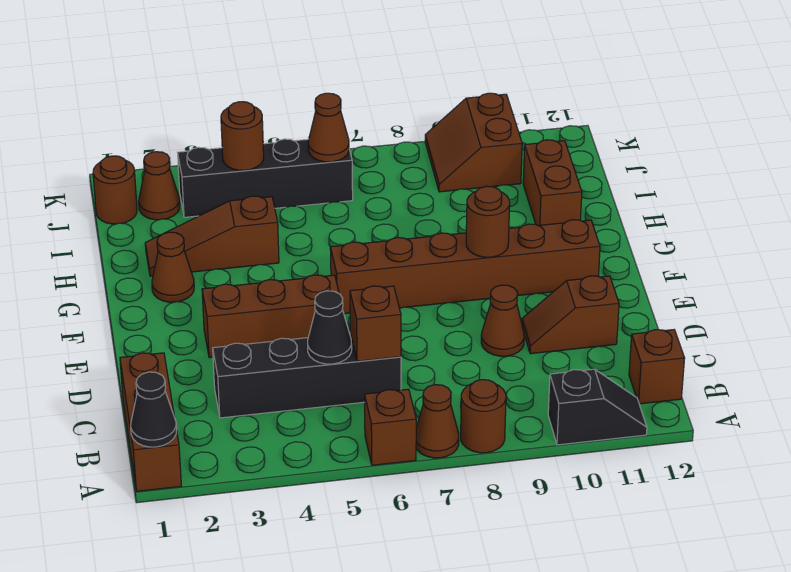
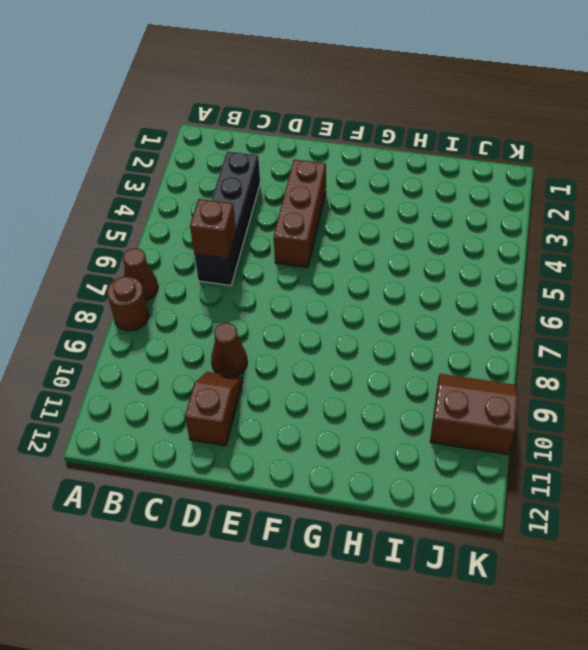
none -> brown 1x3 brick [120,353,181,491]
none -> brown 1x1 brick [365,389,416,465]
none -> black 1x2 slope [548,369,647,445]

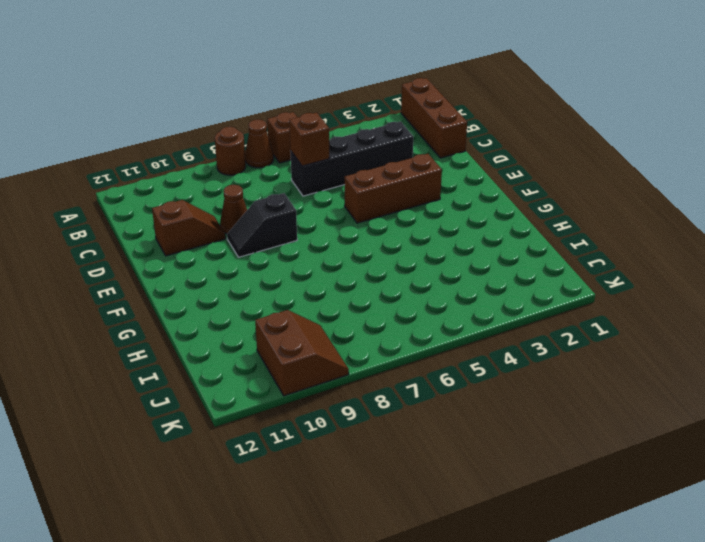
black 1x2 slope [227,193,297,257] -> black 1x2 slope moved to [548,369,647,445]
none -> brown 1x1 brick [629,330,685,404]
none -> brown 1x6 brick [330,220,600,314]
none -> brown 1x1 cone [152,232,194,302]

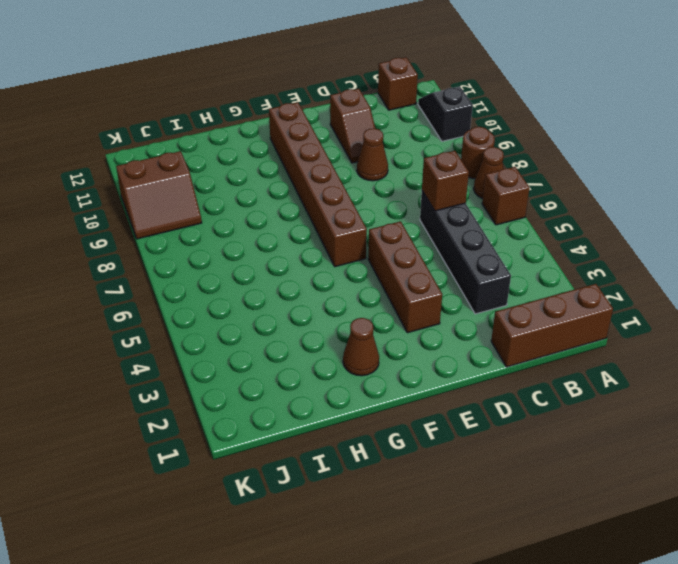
none -> brown 1x3 slope [145,196,279,276]
none -> brown 1x2 brick [523,140,582,226]
none -> brown 1x1 round brick [93,156,137,224]

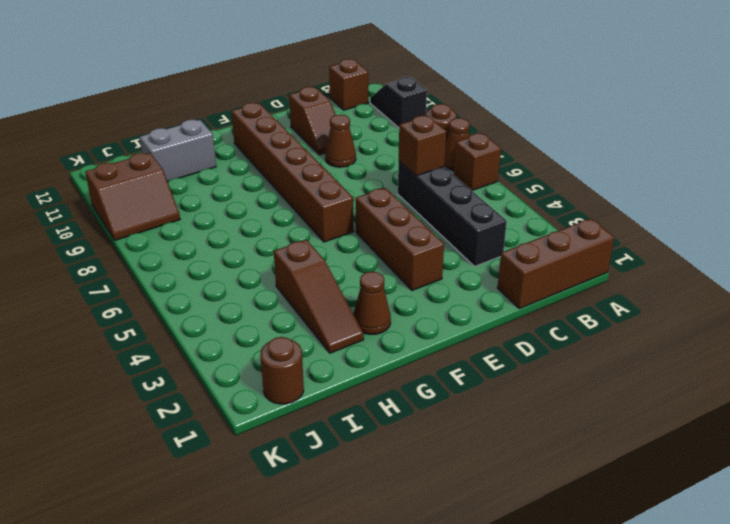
grey 1x2 brick [140,120,216,182] -> brown 1x2 brick [523,140,582,226]
none -> brown 1x1 cone [139,152,180,220]
none -> black 1x4 brick [177,139,353,217]
none -> black 1x1 cone [131,372,177,447]

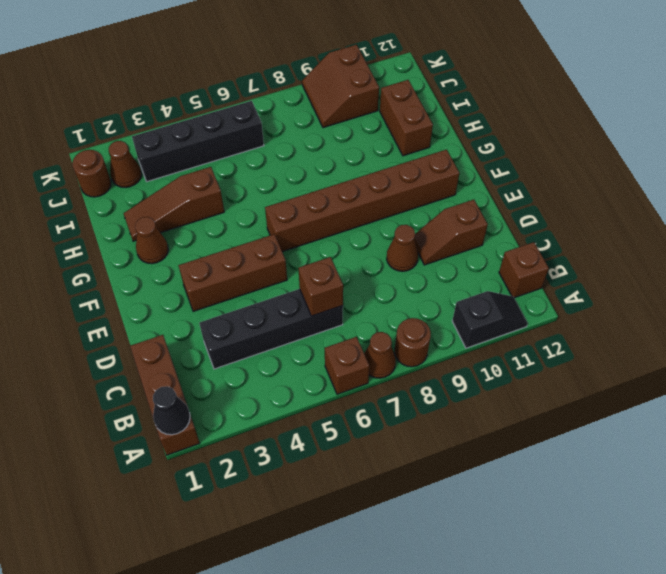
none -> black 1x1 cone [308,291,352,364]
none -> brown 1x1 round brick [466,186,510,257]
none -> brown 1x1 round brick [221,102,264,170]

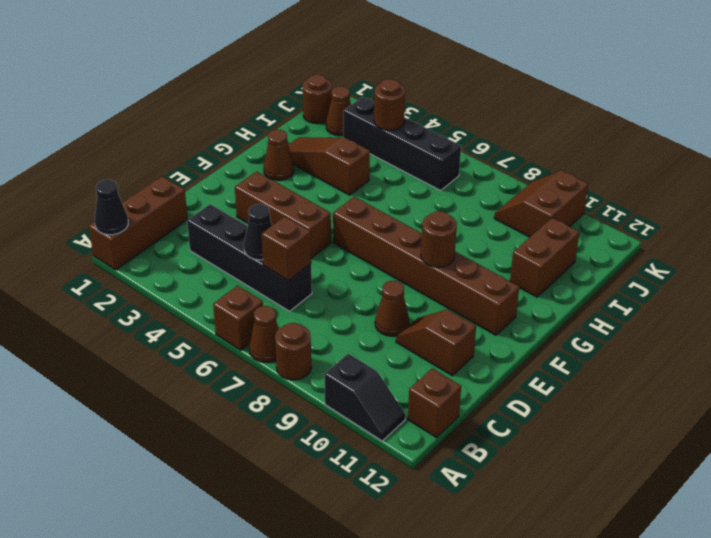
none -> brown 1x1 cone [308,93,349,162]

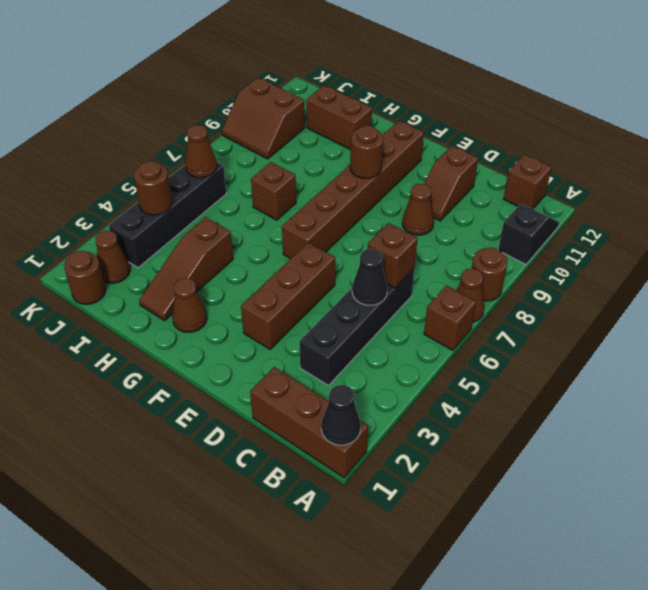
brown 1x1 brick [251,162,296,220] -> none

